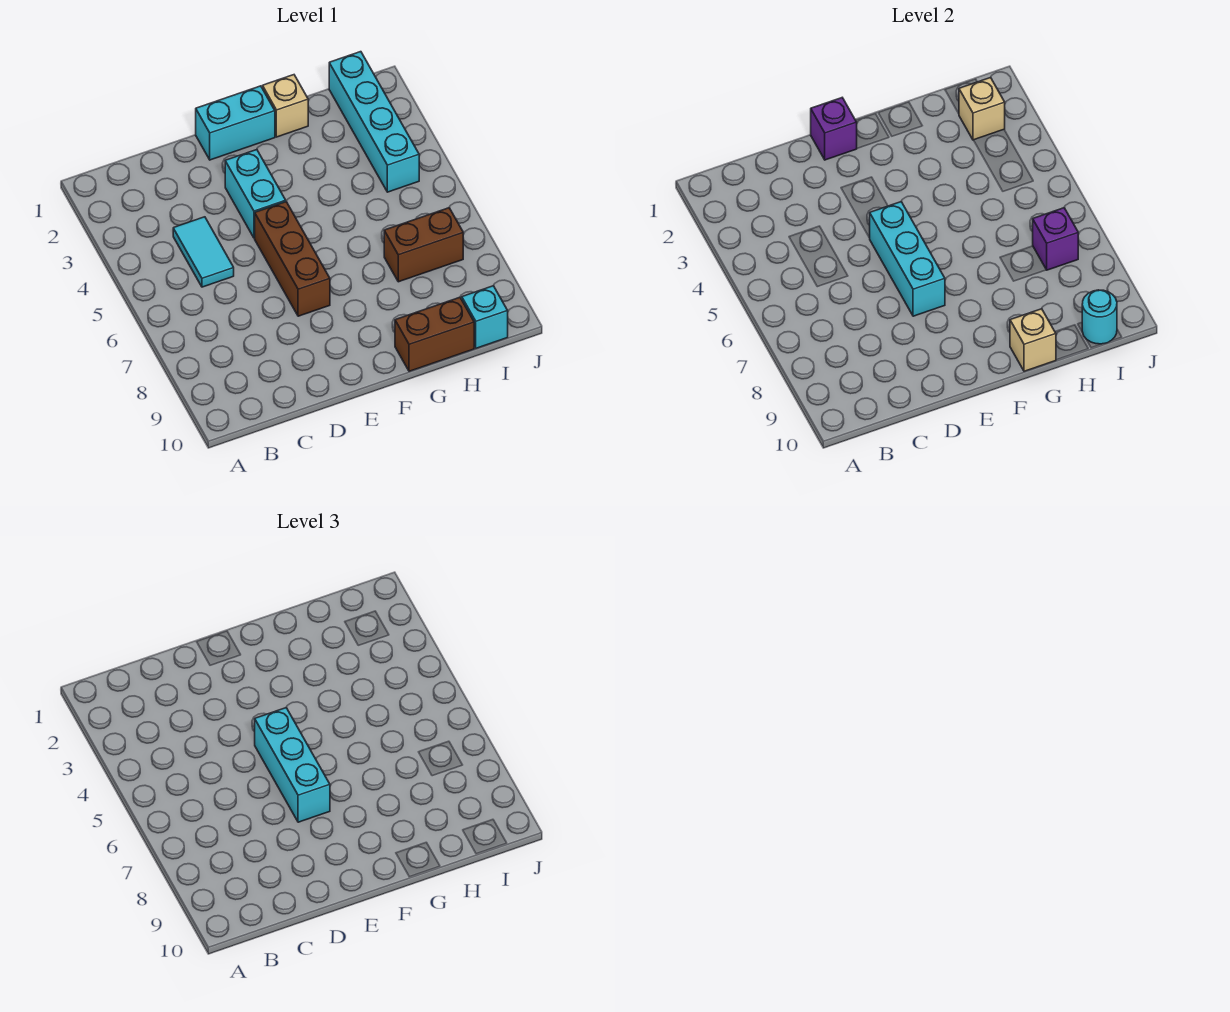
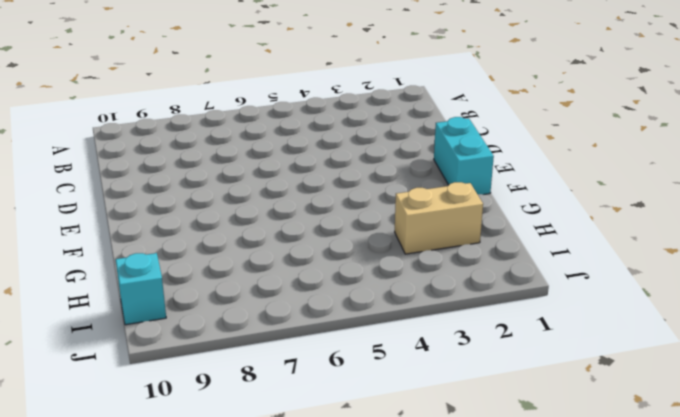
tan 1x2 brick [395,182,483,254] -> none
none -> cyan 1x2 tile [173,217,234,287]
none -> cyan 1x2 brick [225,150,286,238]
none -> brown 1x3 brick [255,202,330,316]

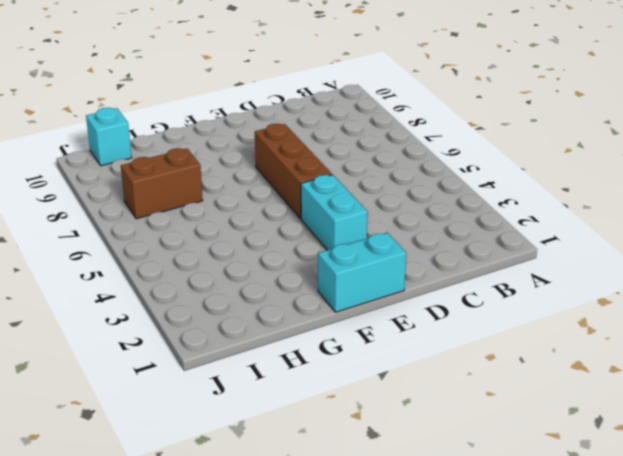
none -> cyan 1x2 tile [173,217,234,287]
none -> tan 1x1 brick [262,75,308,137]
none -> brown 1x2 brick [395,297,474,371]

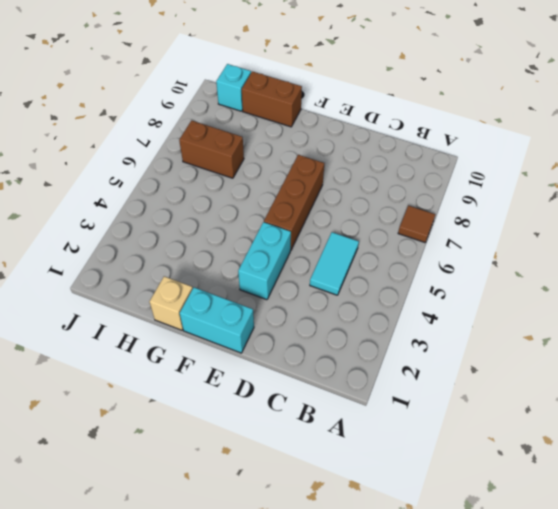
brown 1x1 tile [398,205,435,242] -> none
none -> cyan 1x4 brick [329,52,419,192]
none -> purple 1x1 brick [811,98,857,160]
none -> cyan 1x3 brick [869,202,945,316]

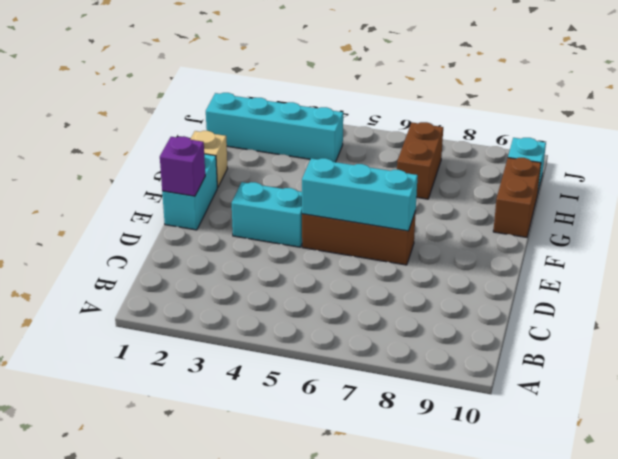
none -> cyan 1x2 tile [173,217,234,287]
none -> tan 1x1 brick [1010,309,1056,371]
none -> tan 1x1 brick [959,78,1005,140]

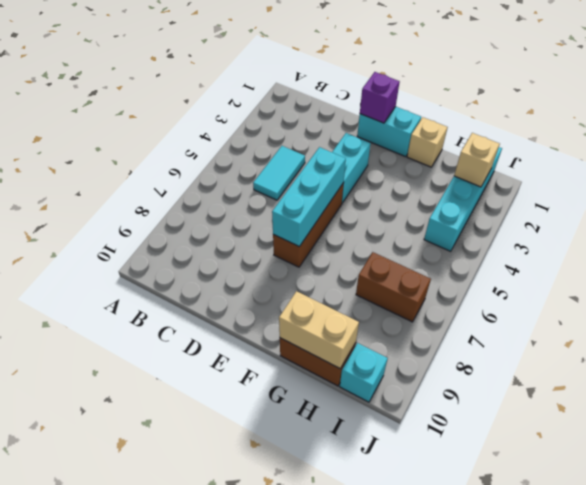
tan 1x2 brick [279,291,359,368] -> tan 1x1 brick [1010,309,1056,371]
none -> purple 1x1 brick [1033,208,1078,270]
none -> cyan 1x1 round brick [1082,290,1117,344]
none -> cyan 1x3 brick [255,708,330,822]

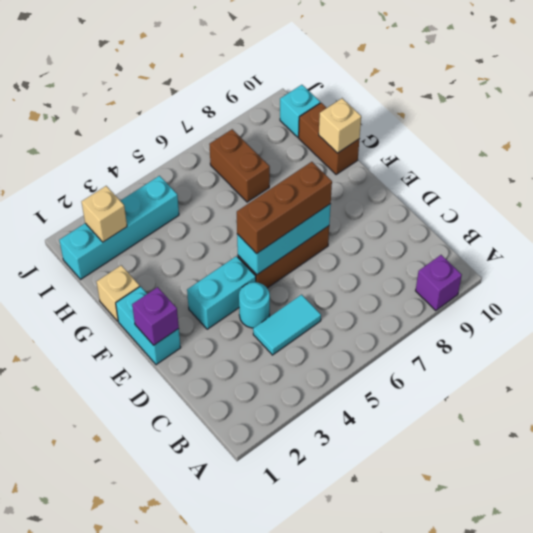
purple 1x1 brick [416,255,462,311] -> purple 1x1 brick moved to [1033,208,1078,270]
cyan 1x1 round brick [239,282,270,328] -> cyan 1x1 round brick moved to [1082,290,1117,344]
brown 1x3 brick [237,162,332,254] -> cyan 1x3 brick [255,708,330,822]

